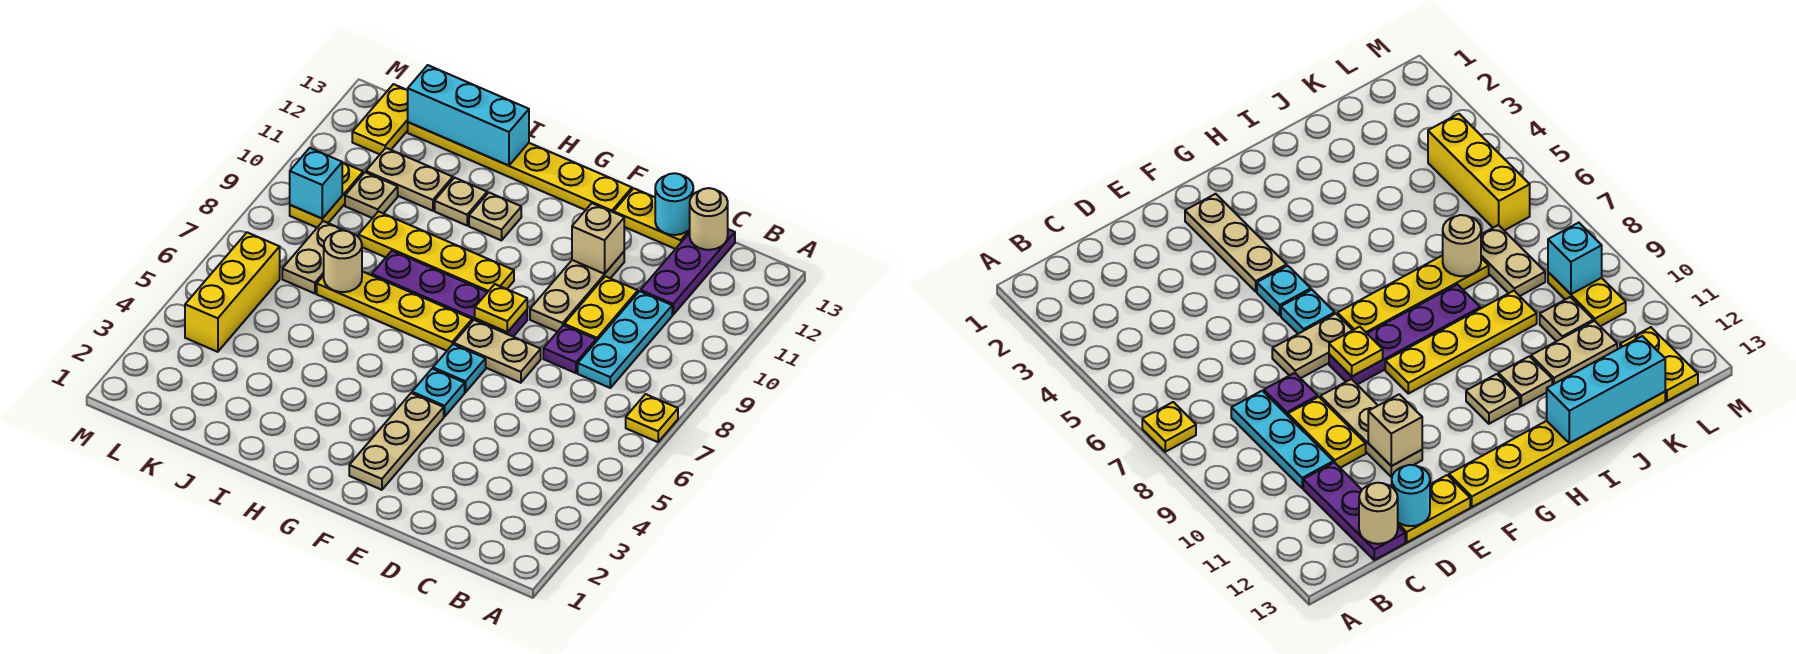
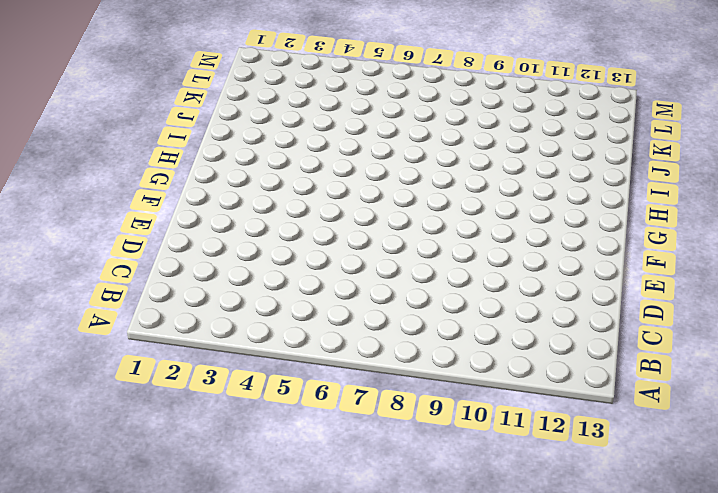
none -> yellow 1x1 plate [626,394,678,442]
none -> cyan 1x3 plate [578,291,672,388]
none -> purple 1x3 plate [641,229,735,315]
none -> purple 1x1 plate [543,325,596,373]

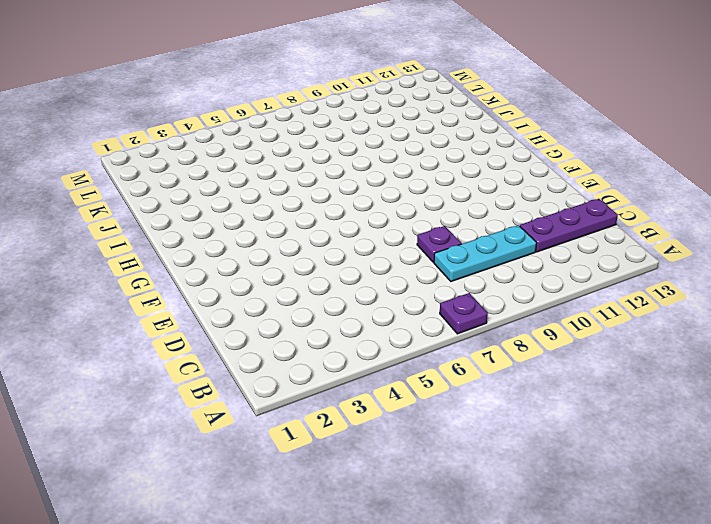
purple 1x1 plate [440,293,488,334] -> yellow 1x1 plate [626,394,678,442]
none -> yellow 1x2 plate [564,276,638,341]
none -> yellow 1x2 plate [614,188,690,249]
none -> tan 1x2 plate [454,320,541,383]
none -> tan 1x3 plate [530,252,624,332]

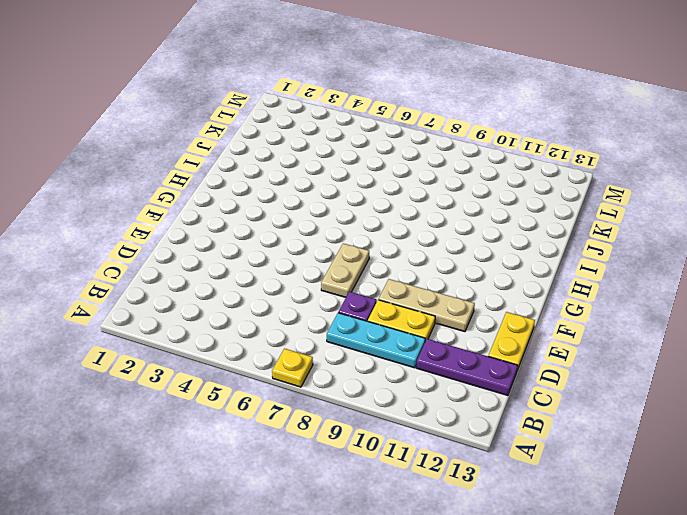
none -> tan 1x3 plate [349,393,444,490]
none -> cyan 1x1 plate [412,369,465,417]
none -> cyan 1x1 plate [433,344,486,392]
none -> purple 1x4 plate [372,251,527,337]

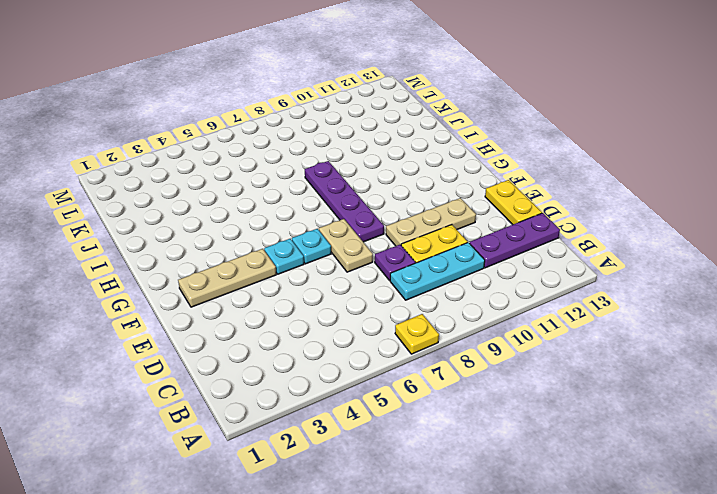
none -> yellow 1x6 plate [408,122,632,212]
none -> yellow 1x4 plate [317,271,472,351]
none -> yellow 1x4 plate [358,212,514,292]
none -> tan 1x1 plate [469,193,521,241]

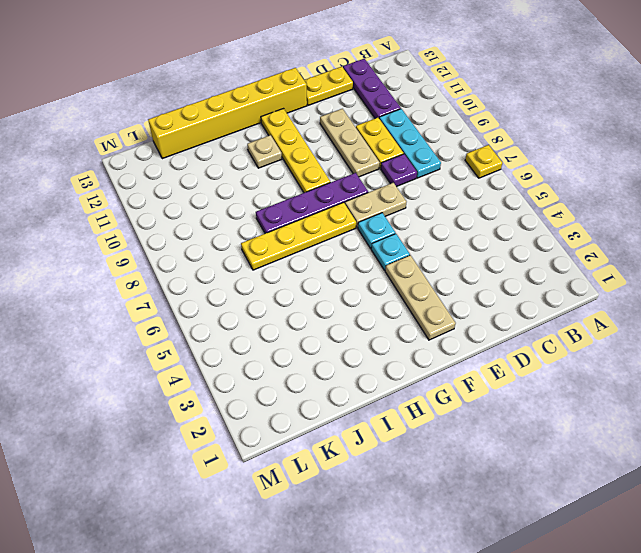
yellow 1x6 brick [148,68,307,159] -> yellow 1x6 plate [408,122,632,212]
yellow 1x4 plate [261,109,330,193] -> yellow 1x4 plate turned to [358,212,514,292]
none -> tan 1x1 plate [435,178,487,225]
none -> tan 1x2 plate [366,148,453,211]
none -> tan 1x2 plate [282,221,345,294]
none -> tan 1x1 plate [345,172,398,218]

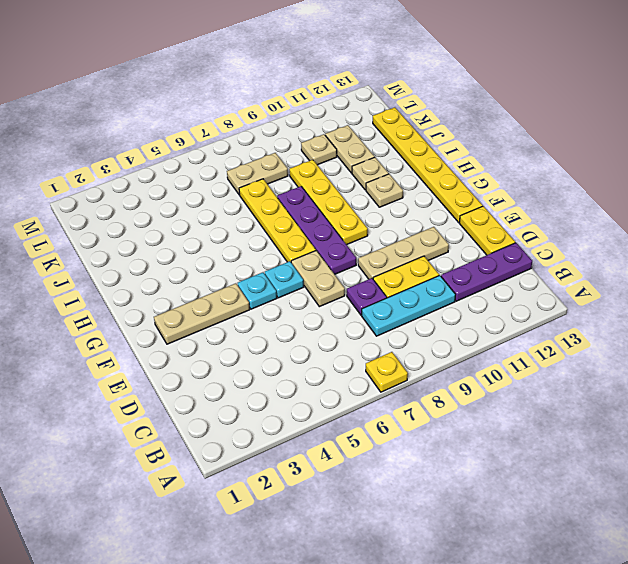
none -> yellow 1x3 brick [185,232,280,352]
none -> yellow 1x2 plate [290,162,363,227]
none -> yellow 1x2 plate [352,84,408,154]
none -> tan 1x1 round brick [690,188,728,250]

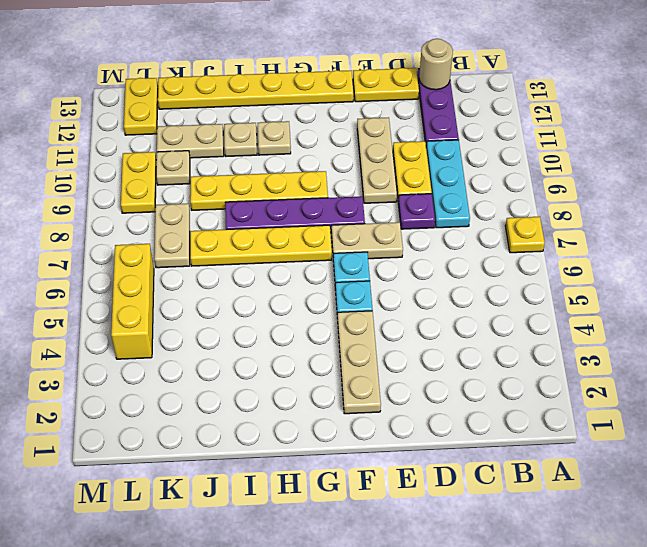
none -> cyan 1x1 round brick [655,173,693,235]
none -> tan 1x1 brick [572,203,624,274]
none -> yellow 1x1 plate [475,284,527,332]
none -> cyan 1x3 brick [407,65,529,166]

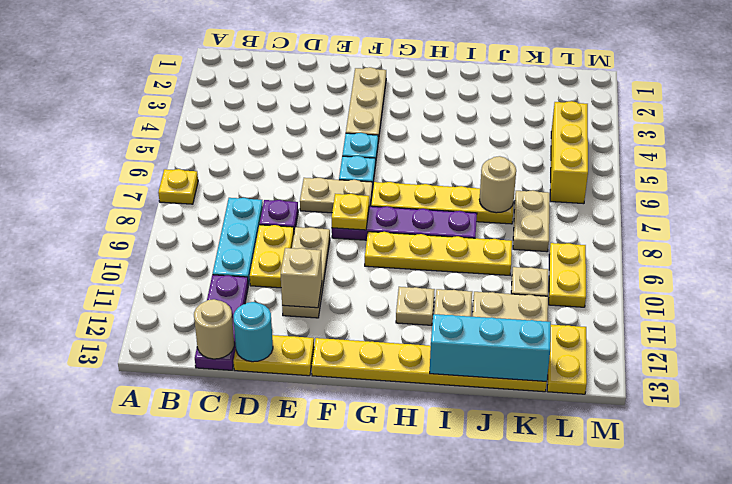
none -> cyan 1x1 brick [290,148,342,219]

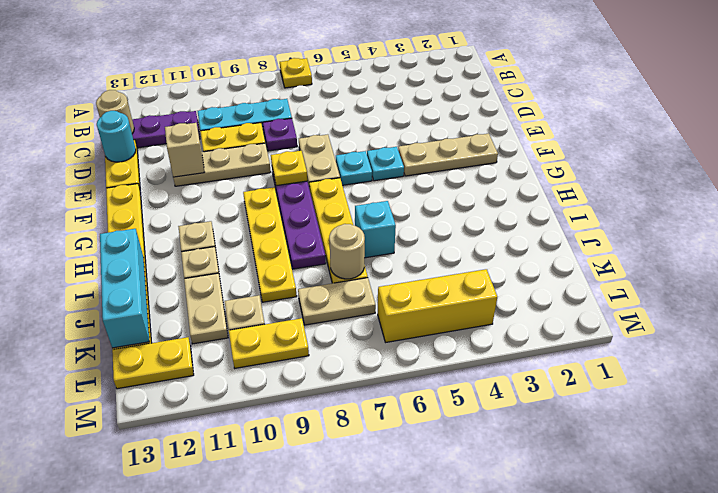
cyan 1x1 brick [355,201,396,258] -> cyan 1x1 brick moved to [290,148,342,219]

